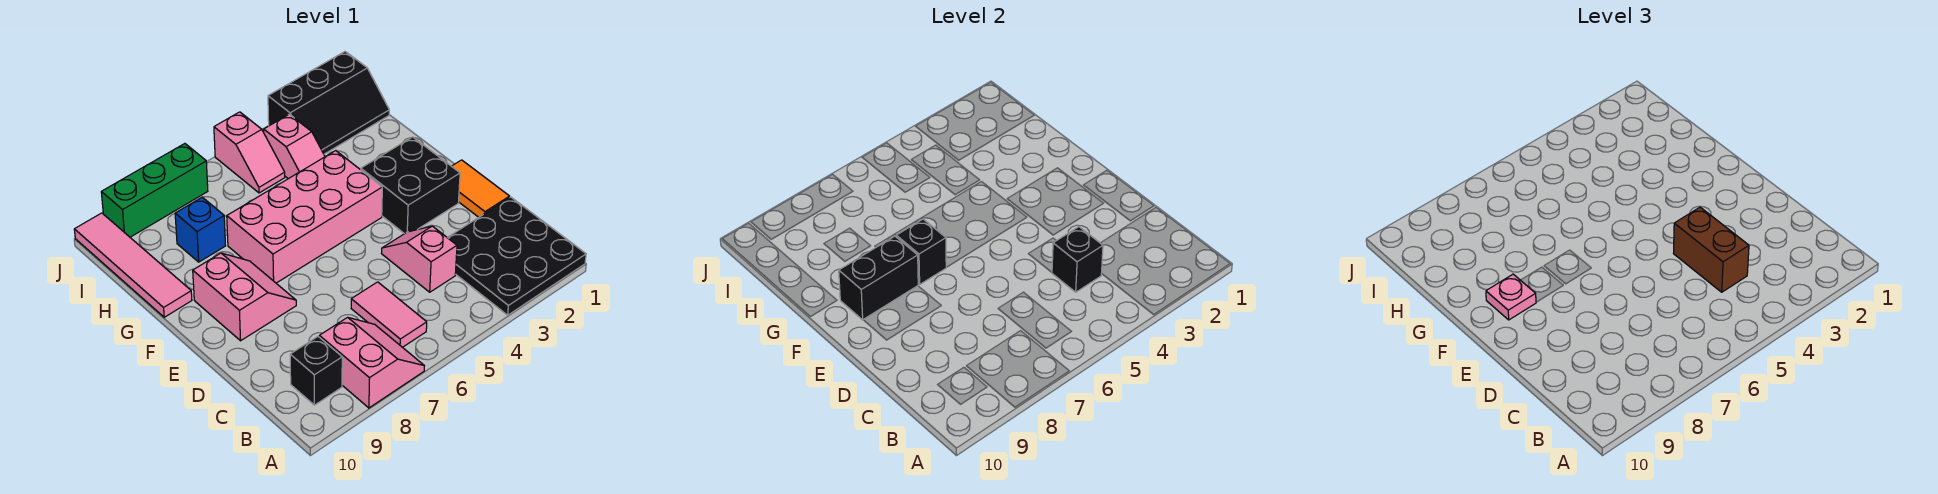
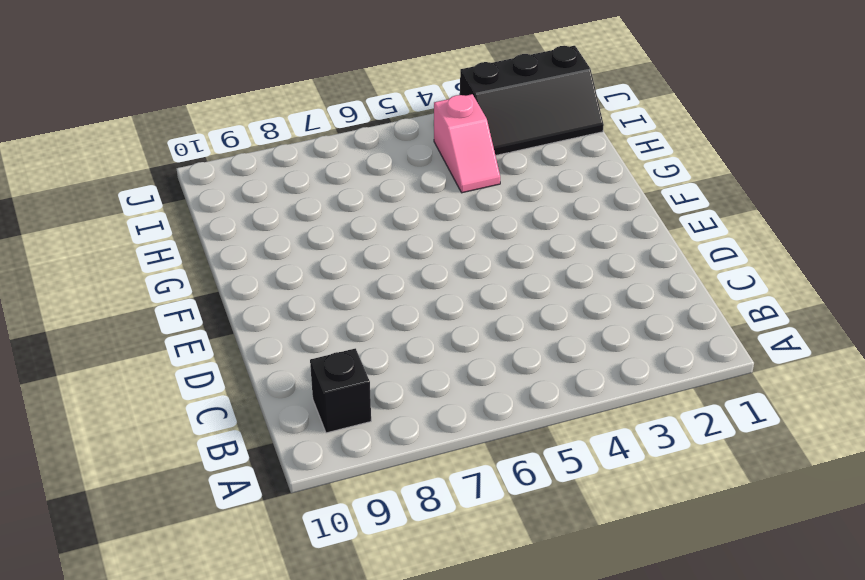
none -> black 3x3 plate [447,197,586,315]
none -> pink 2x2 slope [319,317,424,408]
none -> pink 1x2 tile [351,282,427,347]

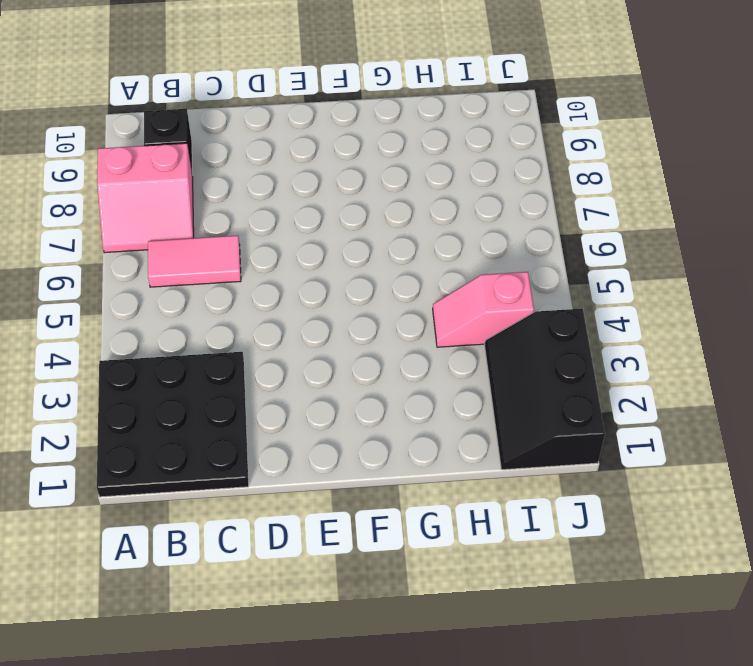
none -> pink 1x2 slope [382,226,457,292]
none -> orange 1x2 tile [452,160,510,217]
none -> black 2x2 brick [360,137,460,234]

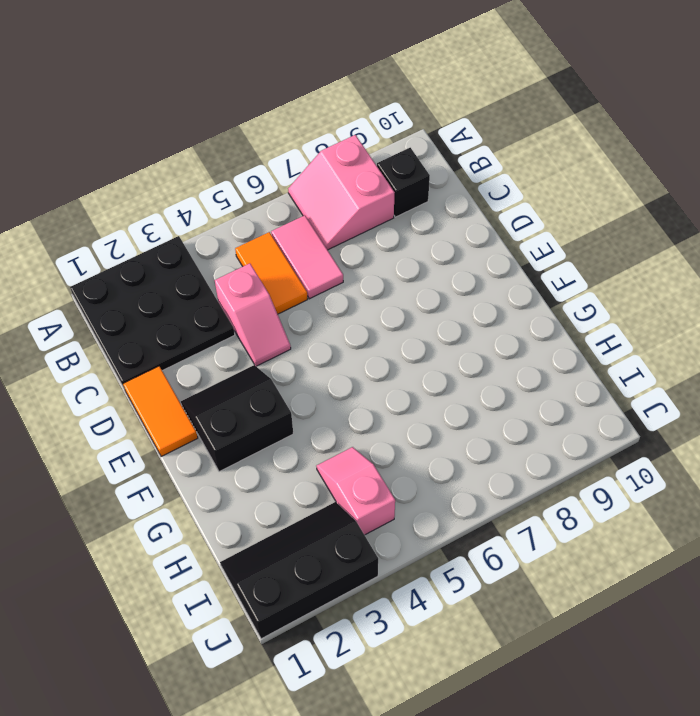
orange 1x2 tile [235,232,308,314] -> none
black 2x2 slope [181,365,293,472] -> black 2x2 brick [360,137,460,234]
none -> pink 2x2 slope [193,253,296,341]
none -> pink 2x4 brick [227,151,382,283]
none -> pink 1x4 tile [74,213,192,317]

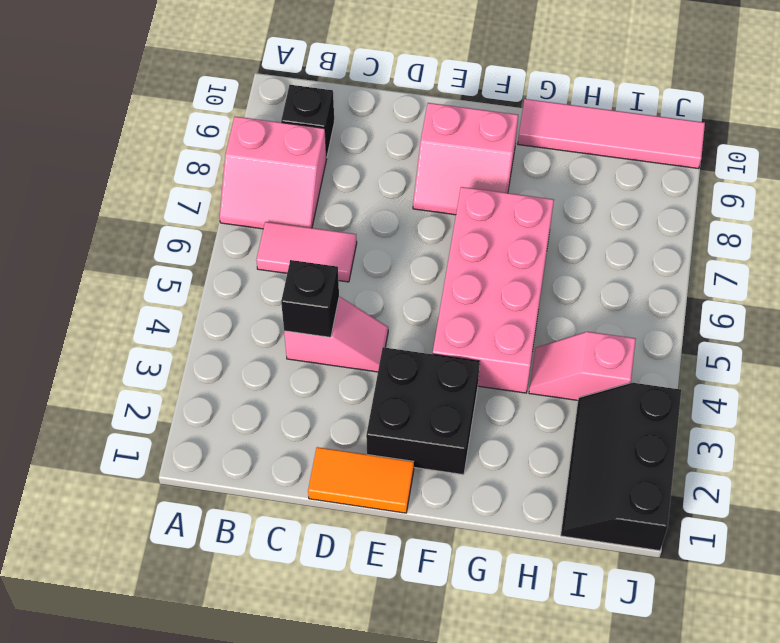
none -> black 3x3 plate [447,197,586,315]
none -> blue 1x1 brick [175,197,226,262]
none -> pink 1x2 slope [214,112,285,193]

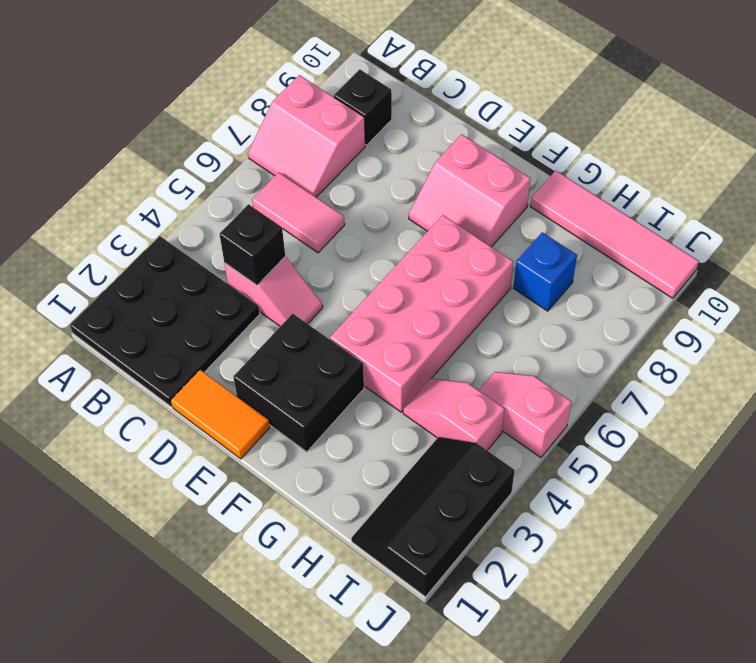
none -> green 1x3 brick [101,144,208,237]
none -> black 1x1 brick [896,219,946,284]
none -> black 1x2 brick [839,236,918,320]

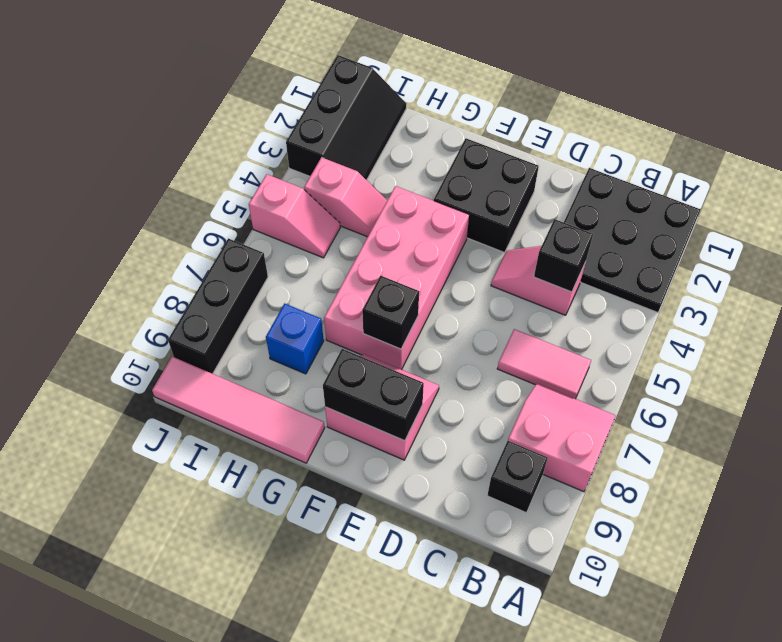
black 1x2 brick [323,349,424,441] -> black 1x2 brick turned to [839,236,918,320]
black 1x3 brick [168,238,268,374] -> green 1x3 brick [101,144,208,237]
none -> orange 1x2 tile [452,160,510,217]
none -> brown 1x2 brick [1674,207,1749,292]
none -> pink 1x1 plate [1486,274,1536,320]

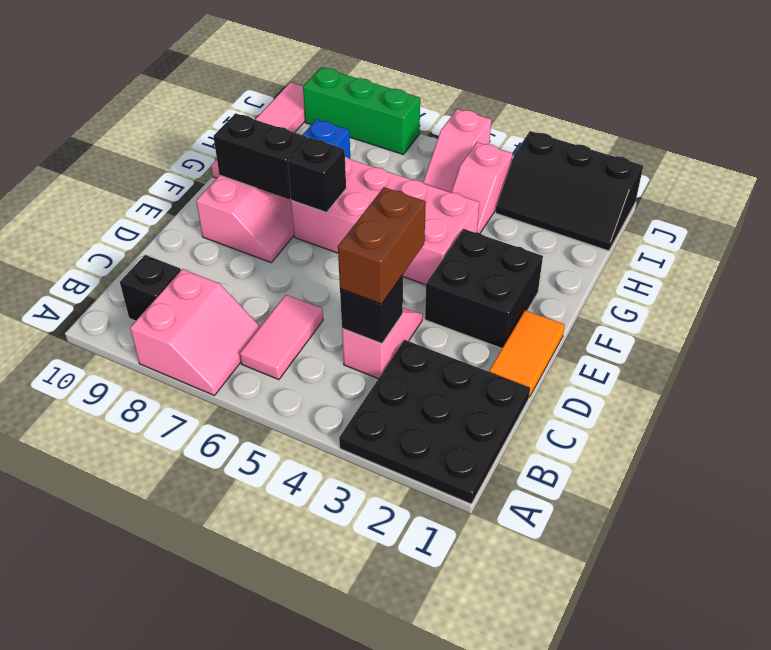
none -> pink 1x1 plate [1486,274,1536,320]

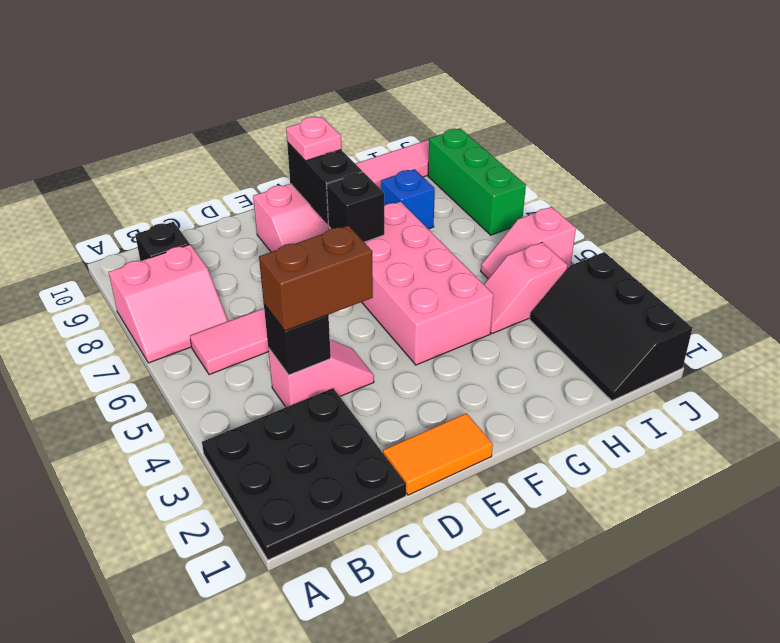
none -> black 2x2 brick [360,137,460,234]

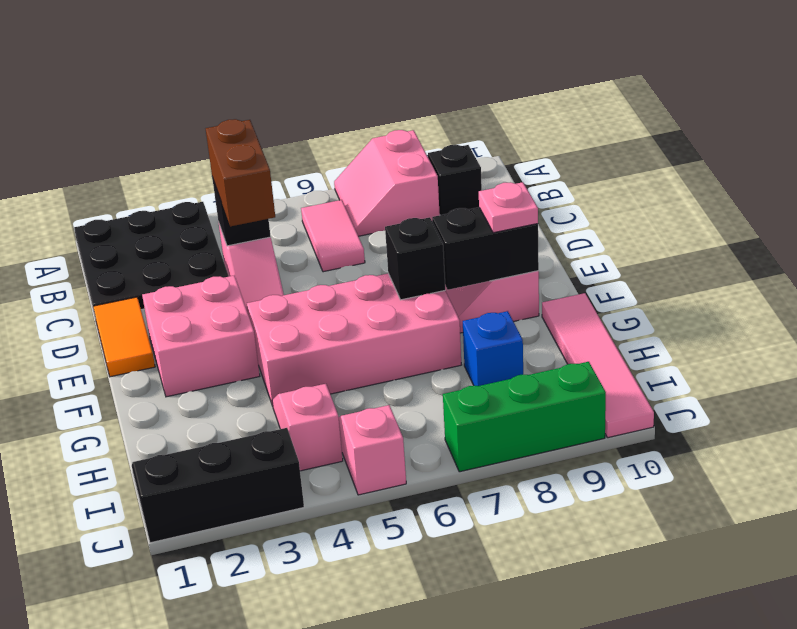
pink 2x2 brick [142,276,260,397] -> black 2x2 brick [360,137,460,234]

